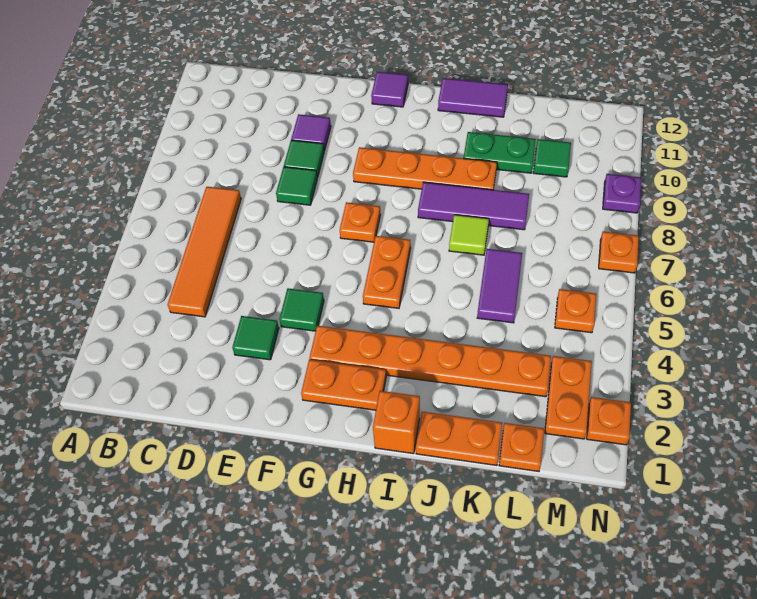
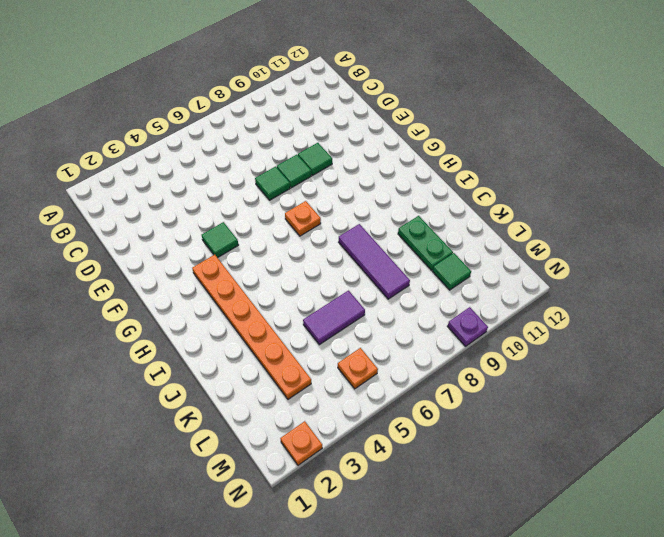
green 1x1 tile [255,166,290,200] -> green 1x1 tile moved to [232,316,279,360]
none -> orange 1x4 tile [168,187,241,317]
none -> purple 1x1 tile [291,114,331,151]
none -> orange 1x2 plate [301,359,386,410]

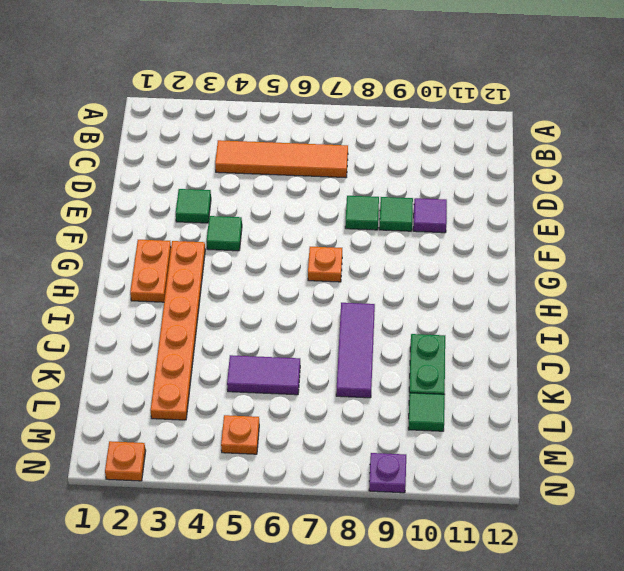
none -> orange 1x4 plate [353,147,497,190]
none -> purple 1x1 tile [371,72,408,107]
none -> orange 1x2 plate [363,236,411,308]

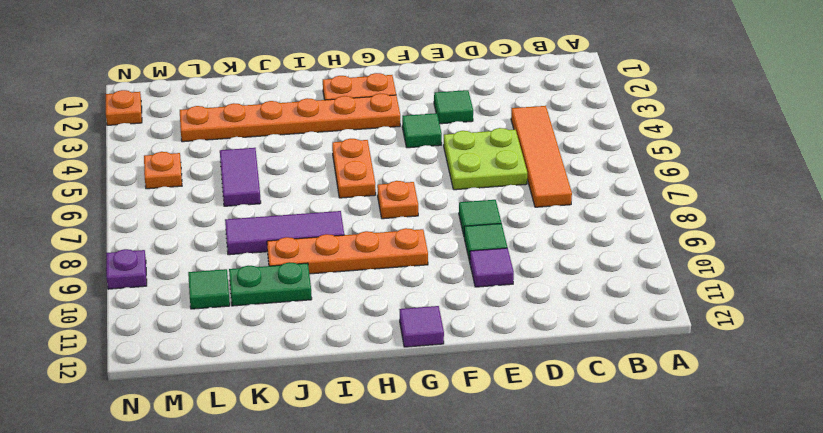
lime 2x2 plate [444,128,527,190] -> none
none -> orange 1x1 brick [373,391,420,454]
none -> purple 1x2 tile [438,78,508,117]
none -> orange 1x2 plate [416,412,502,465]

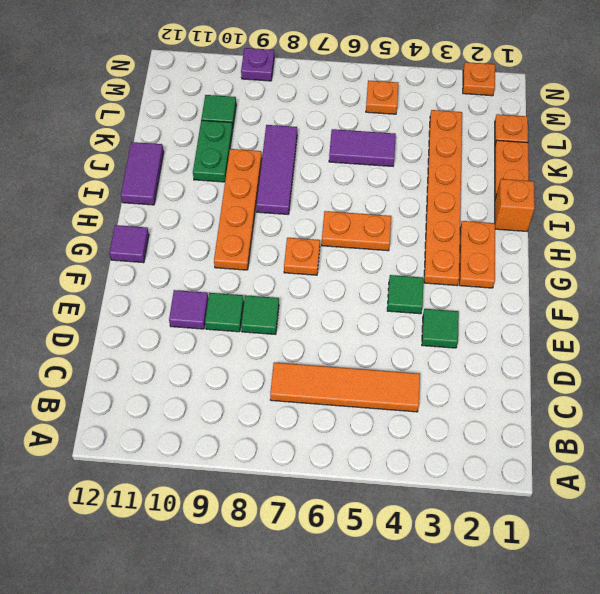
none -> lime 1x1 tile [449,215,489,255]
none -> orange 1x2 plate [545,356,592,439]
none -> orange 1x1 plate [599,232,639,273]

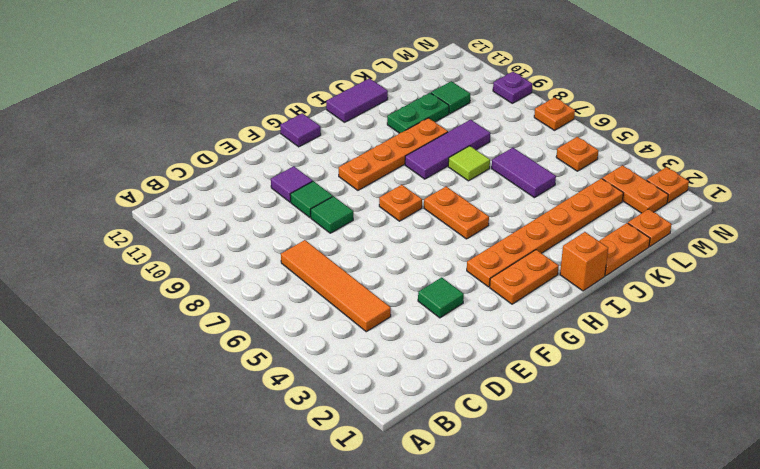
none -> green 1x1 tile [279,288,324,331]

